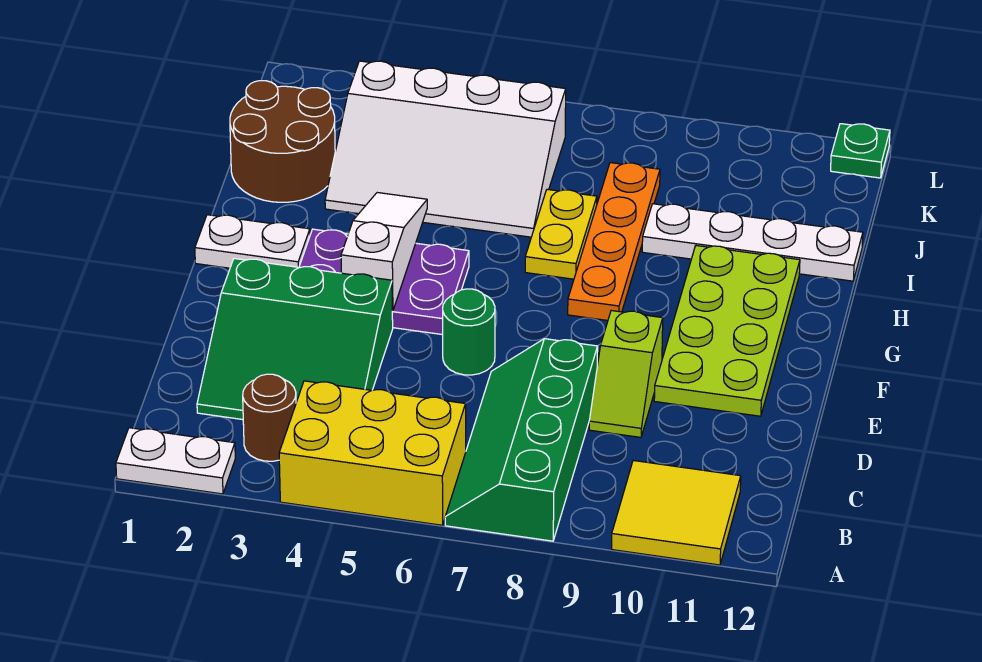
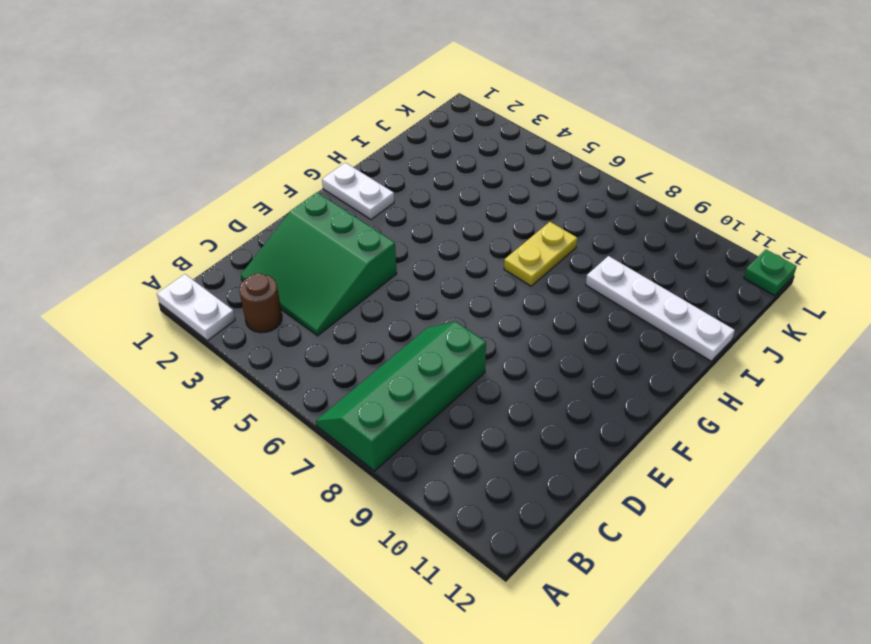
none -> yellow 2x3 brick [279,381,466,525]
none -> yellow 2x2 tile [612,461,741,565]
none -> lime 1x2 slope [589,311,663,437]

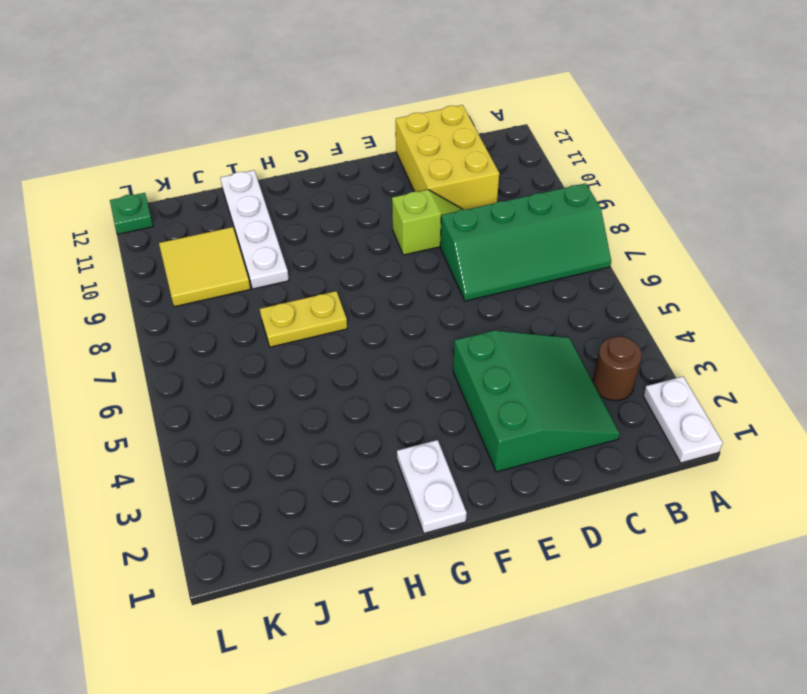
yellow 2x3 brick [396,105,499,210] -> yellow 2x3 brick moved to [279,381,466,525]
yellow 2x2 tile [159,227,250,307] -> yellow 2x2 tile moved to [612,461,741,565]
none -> green 1x1 round brick [443,289,495,375]
none -> lime 2x4 plate [654,246,800,416]
none -> purple 2x3 plate [299,229,469,335]

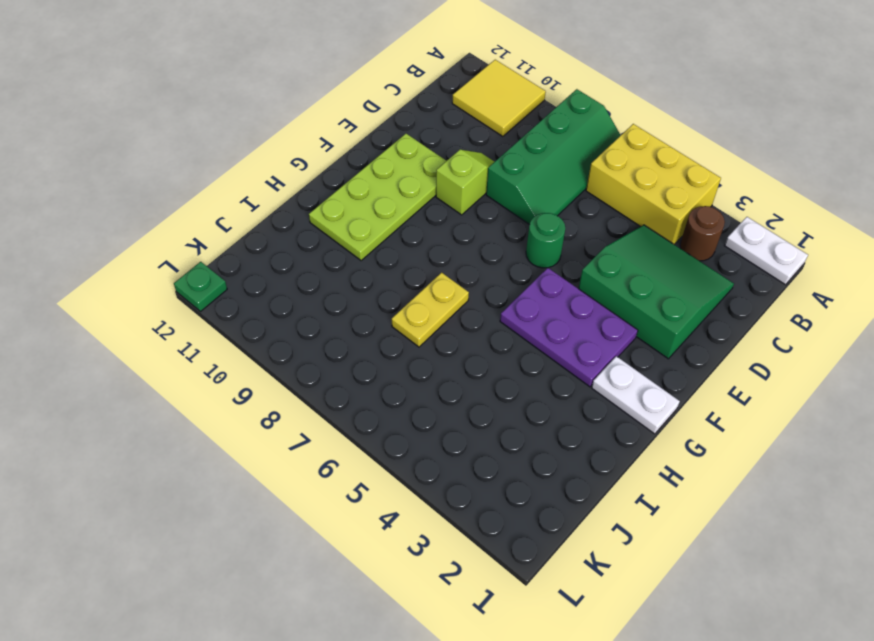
none -> orange 1x4 plate [568,163,660,320]
none -> brown 2x2 round brick [230,81,335,202]
none -> white 3x4 slope [325,61,566,237]

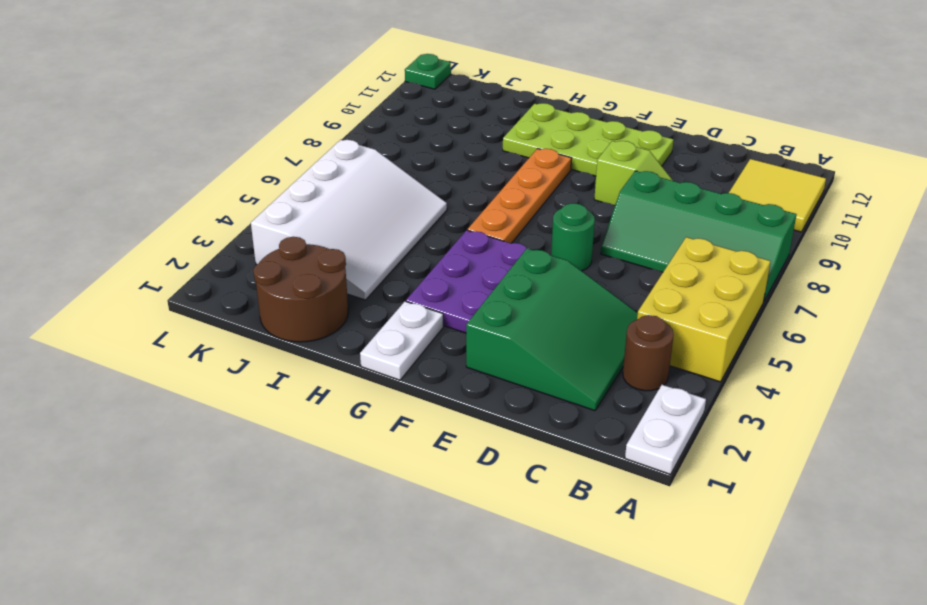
orange 1x4 plate [467,149,572,243] -> orange 1x4 plate turned to [568,163,660,320]
none -> yellow 1x2 plate [525,189,597,279]
none -> white 1x4 plate [642,204,863,281]
none -> white 1x3 slope [341,193,427,311]

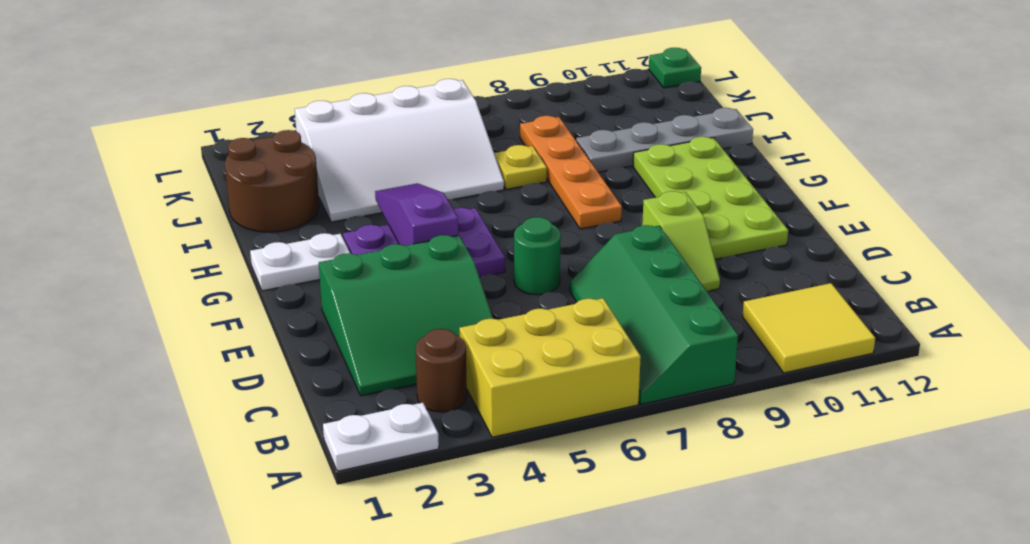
purple 1x3 slope [375,183,458,246] -> white 1x3 slope [341,193,427,311]
yellow 1x1 plate [494,145,547,189] -> yellow 1x2 plate [525,189,597,279]
grey 1x4 plate [576,108,753,172] -> white 1x4 plate [642,204,863,281]

